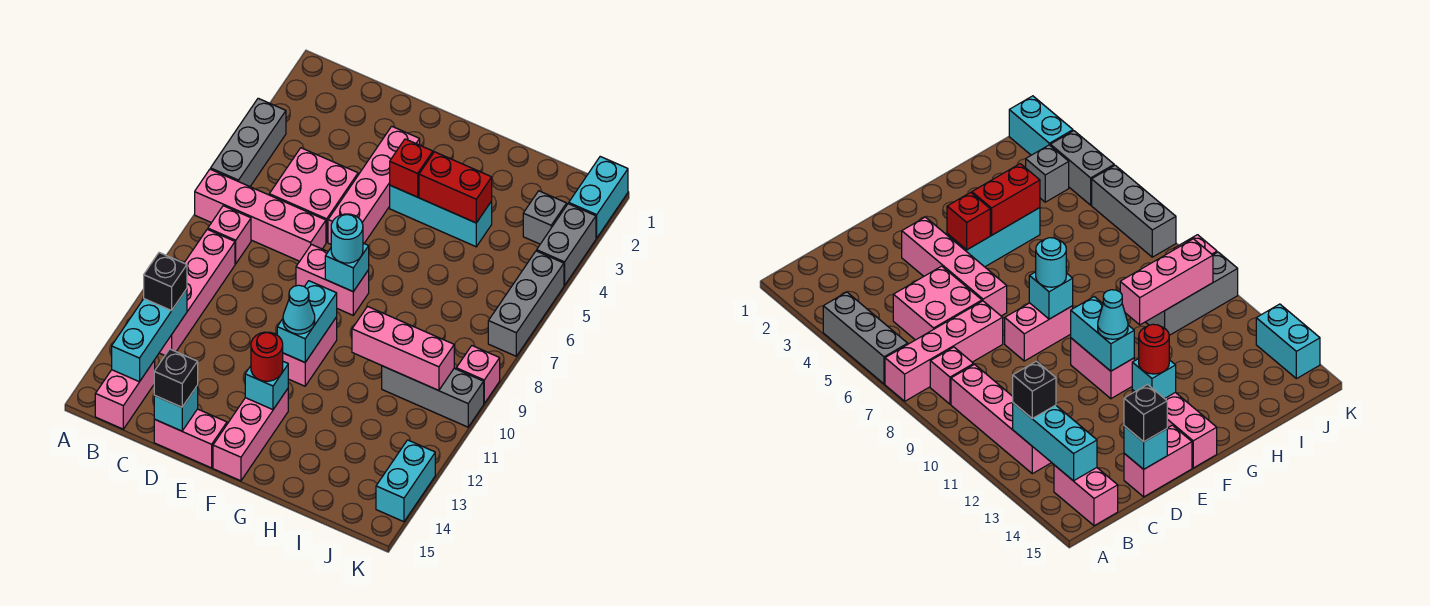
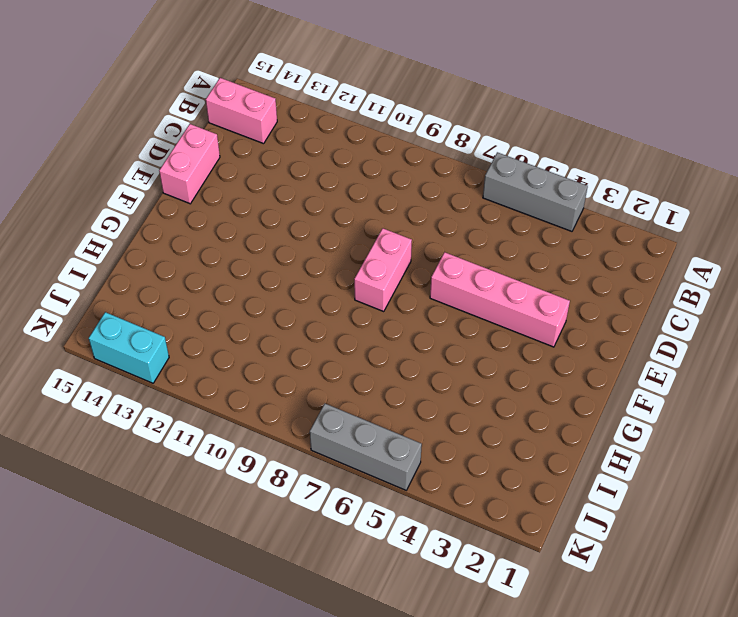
none -> pink 1x4 brick [195,169,326,261]
none -> pink 1x1 brick [208,206,251,264]
none -> pink 1x4 brick [159,229,235,355]
none -> pink 2x2 brick [269,148,358,242]

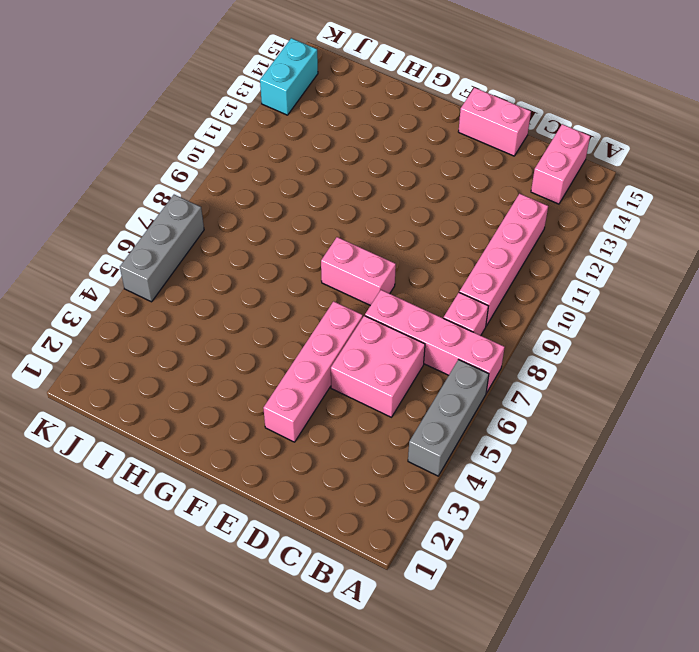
none -> cyan 1x3 brick [390,185,492,247]
none -> pink 1x2 brick [283,317,337,386]
none -> pink 1x3 brick [213,389,288,481]
none -> grey 1x3 brick [382,366,484,427]

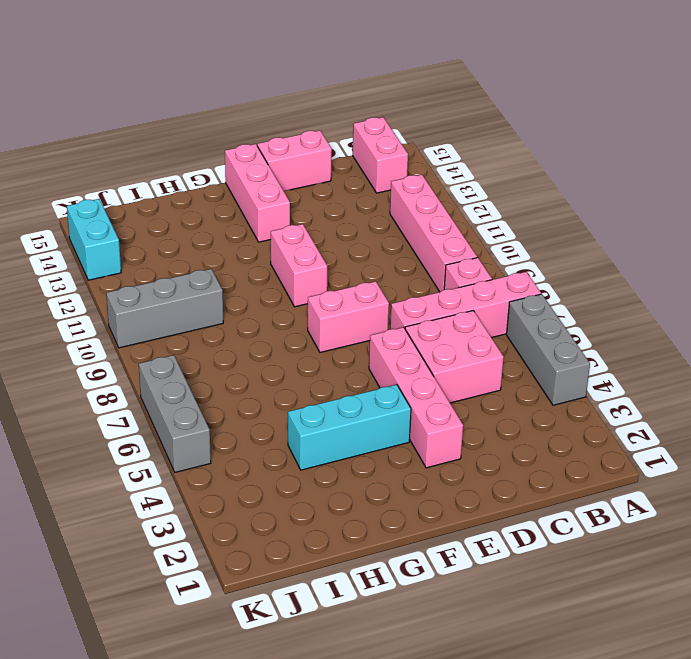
none -> grey 1x1 brick [523,191,567,244]
none -> cyan 1x2 brick [569,157,628,238]
none -> grey 1x2 brick [537,204,596,285]
none -> pink 1x1 brick [456,346,500,403]

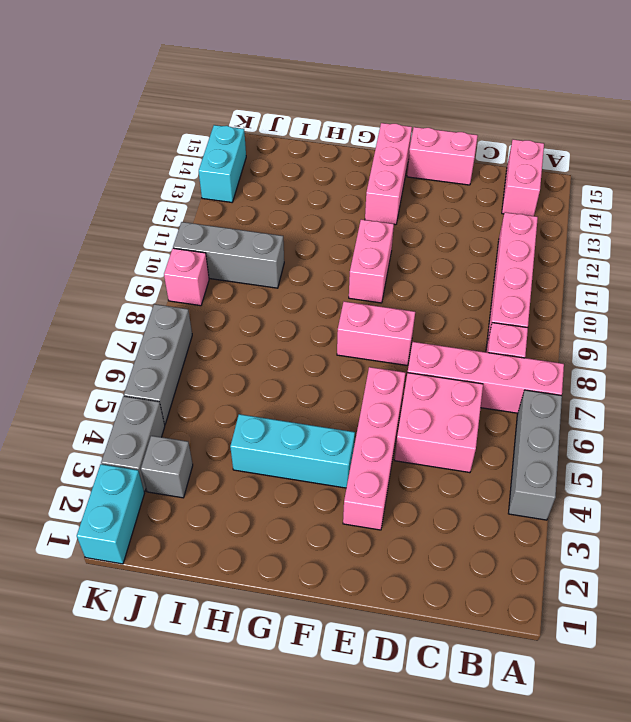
none -> cyan 1x3 brick [112,289,187,382]
none -> cyan 1x1 brick [154,385,198,431]
none -> red 1x1 brick [390,139,433,197]
none -> cyan 1x1 brick [325,243,369,291]

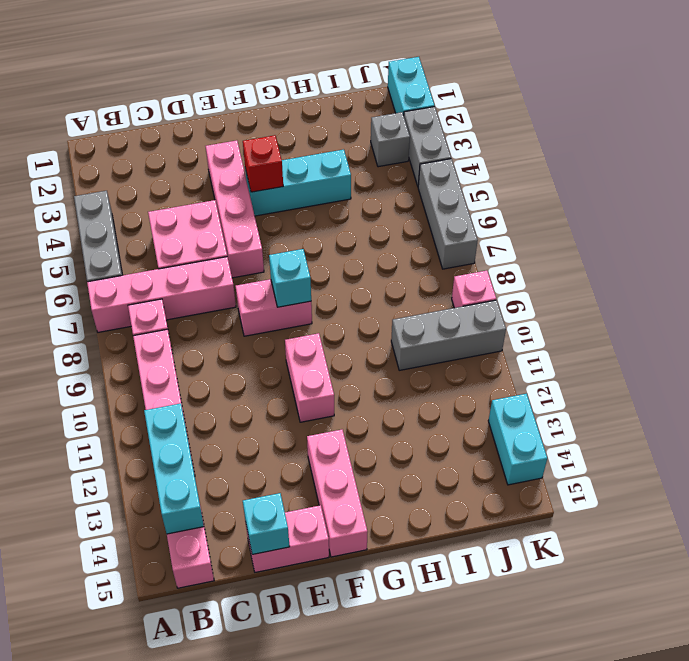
none -> cyan 1x2 brick [277,281,337,362]
none -> cyan 1x1 brick [245,362,288,410]
none -> red 1x2 brick [419,152,492,223]
none -> pink 1x3 brick [352,307,454,391]

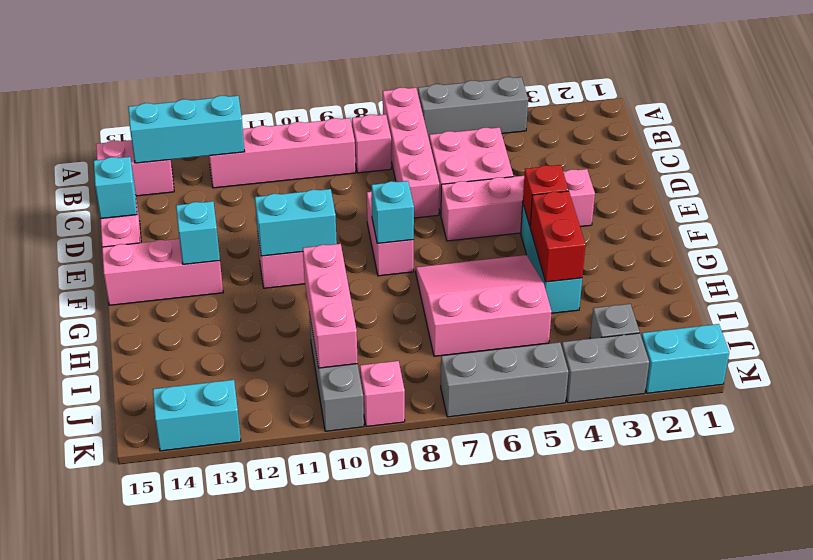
pink 3x3 slope [416,255,552,356] -> none
none -> black 1x1 brick [144,253,187,311]
none -> black 1x1 brick [154,349,198,407]
none -> cyan 1x1 round brick [331,214,363,263]
none -> cyan 1x1 cone [283,285,315,334]

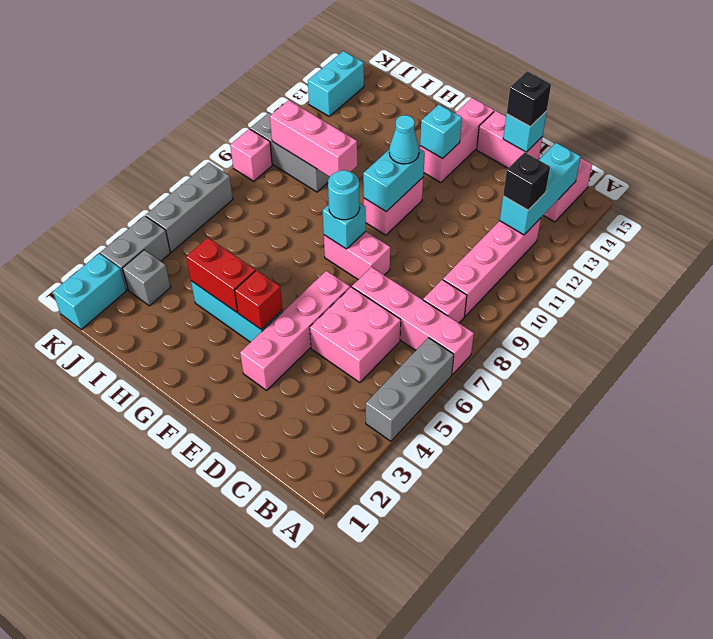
none -> red 1x1 round brick [251,332,283,381]

